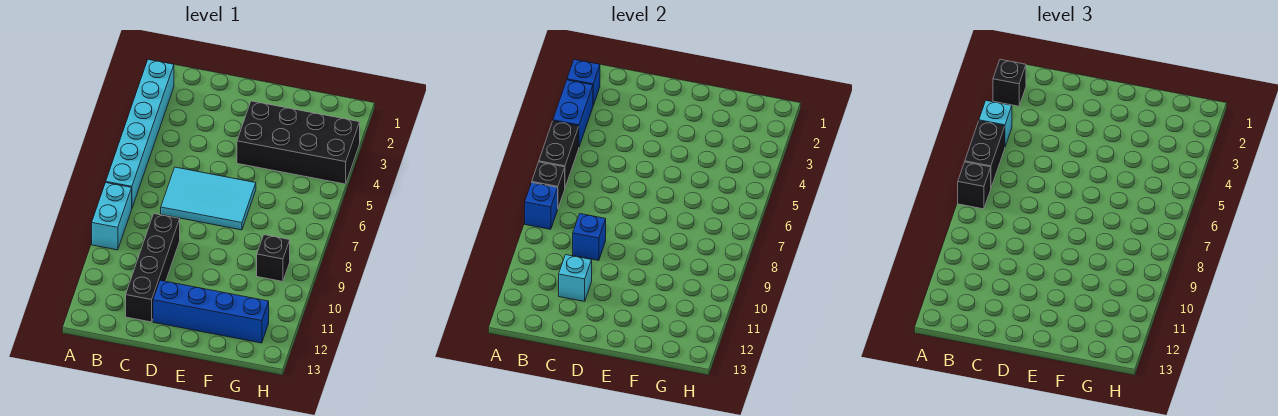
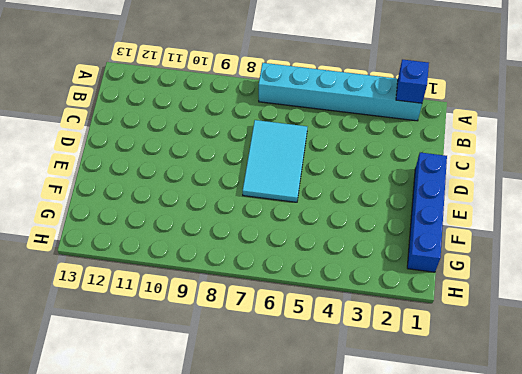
blue 1x4 brick [407,153,447,272] -> blue 1x4 brick moved to [153,280,269,343]
none -> cyan 1x2 brick [92,183,132,250]
none -> black 1x4 brick [126,214,180,322]
none -> black 2x4 brick [237,101,360,184]

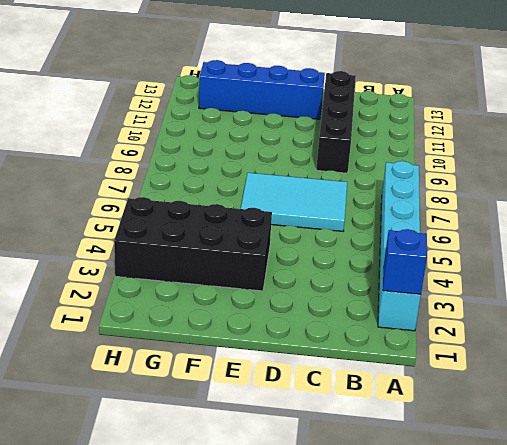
none -> cyan 1x2 brick [92,183,132,250]
none -> black 1x1 brick [257,235,290,281]
none -> blue 1x2 brick [553,80,593,146]

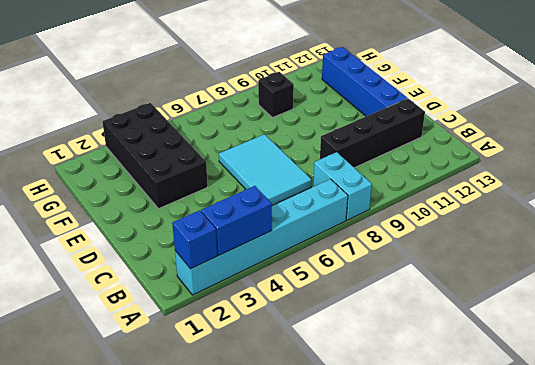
cyan 1x2 brick [313,152,372,220] -> cyan 1x2 brick turned to [92,183,132,250]
none -> black 1x2 brick [539,121,579,187]
none -> black 1x1 brick [532,162,565,207]
none -> blue 1x1 brick [525,183,558,229]

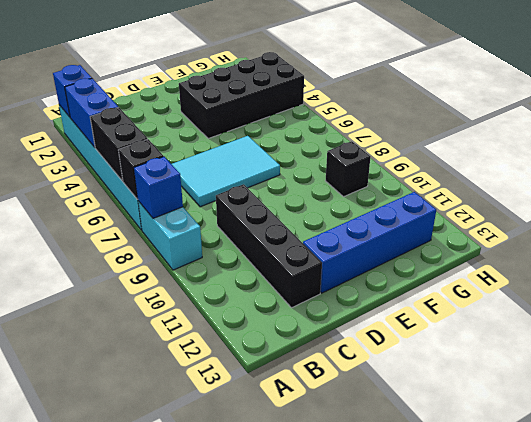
none -> blue 1x1 brick [573,214,606,260]
none -> cyan 1x1 brick [559,255,592,301]
none -> black 1x1 brick [993,59,1026,106]

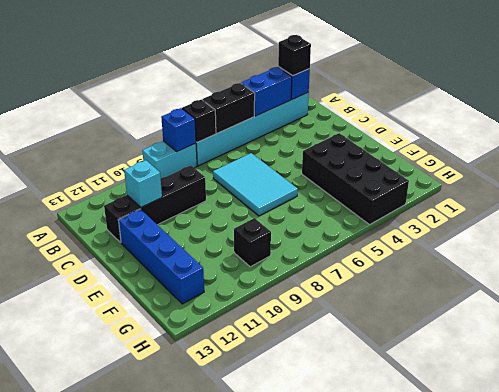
none -> blue 1x1 brick [573,214,606,260]
none -> cyan 1x1 brick [979,101,1012,146]
none -> black 1x2 brick [965,121,1005,187]

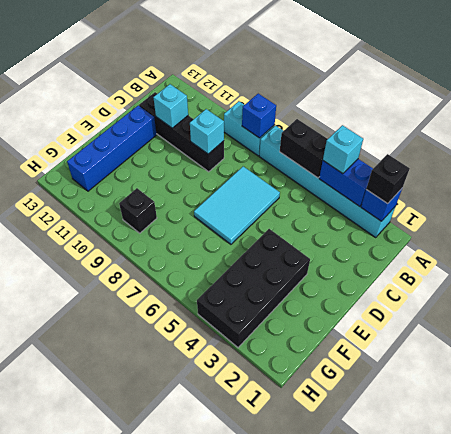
cyan 1x1 brick [190,109,224,154] -> blue 1x1 brick [573,214,606,260]
none -> black 1x1 brick [532,162,565,207]
none -> black 1x2 brick [965,121,1005,187]
none -> black 1x1 brick [958,162,991,209]

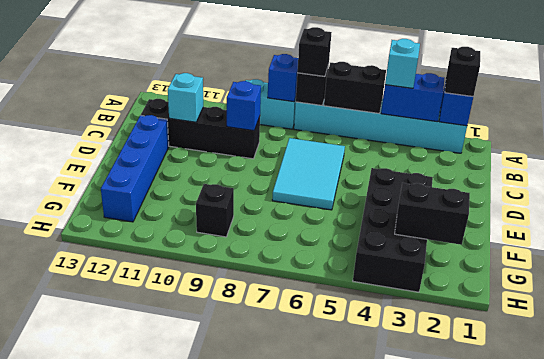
black 1x2 brick [395,183,470,245] -> black 1x2 brick moved to [965,121,1005,187]

